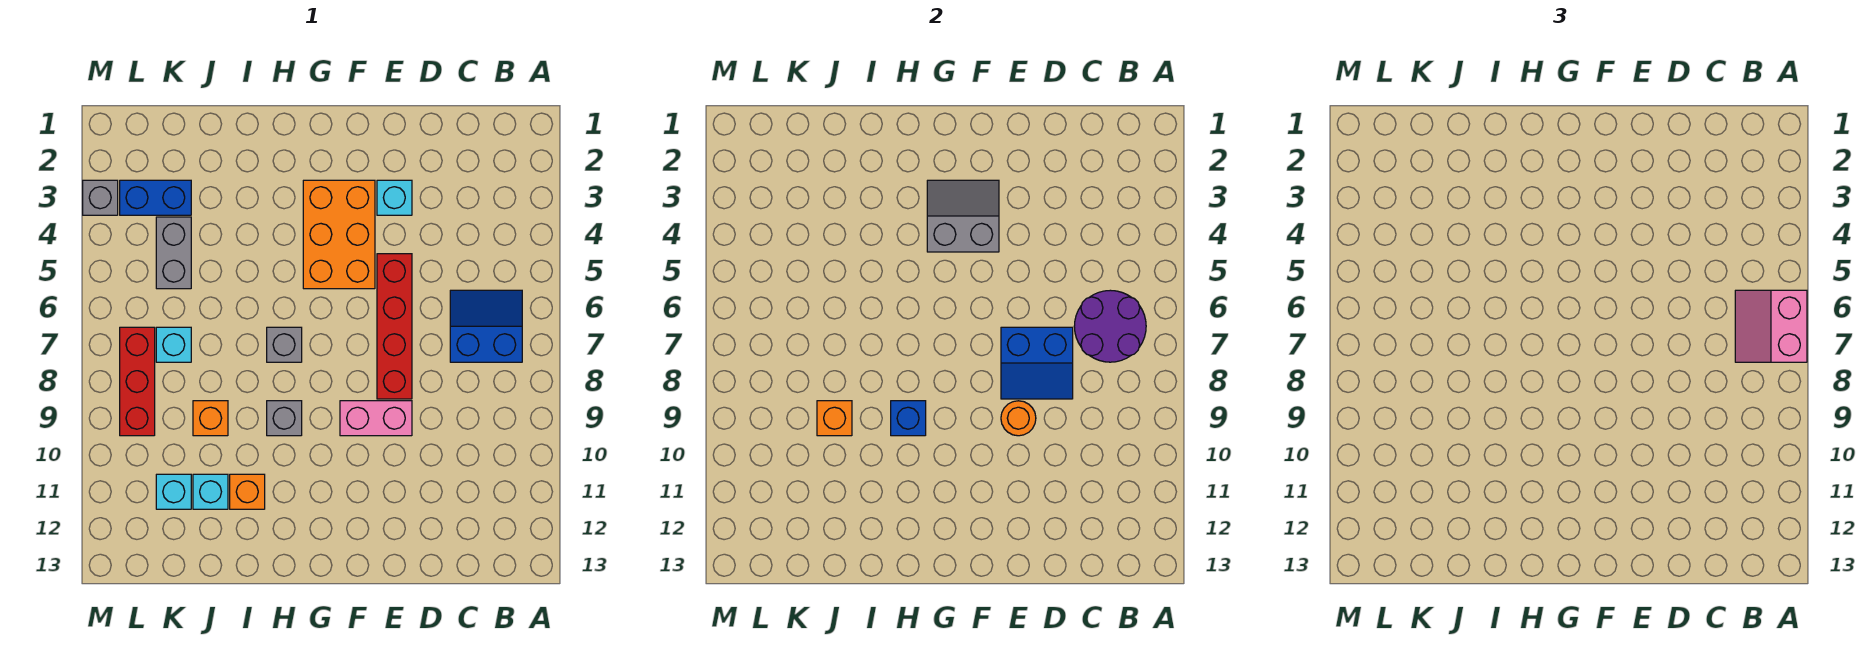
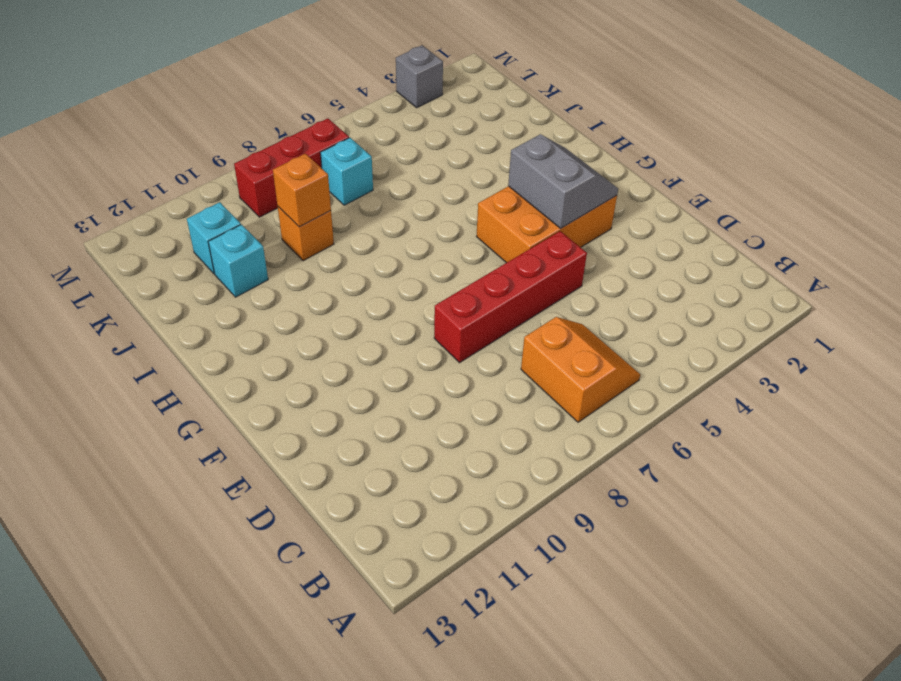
orange 2x2 slope [521,317,640,422] -> blue 2x2 slope [450,290,522,362]
none -> cyan 1x1 brick [377,180,412,215]
none -> pink 1x2 brick [340,401,412,436]
none -> grey 1x1 brick [267,327,302,362]

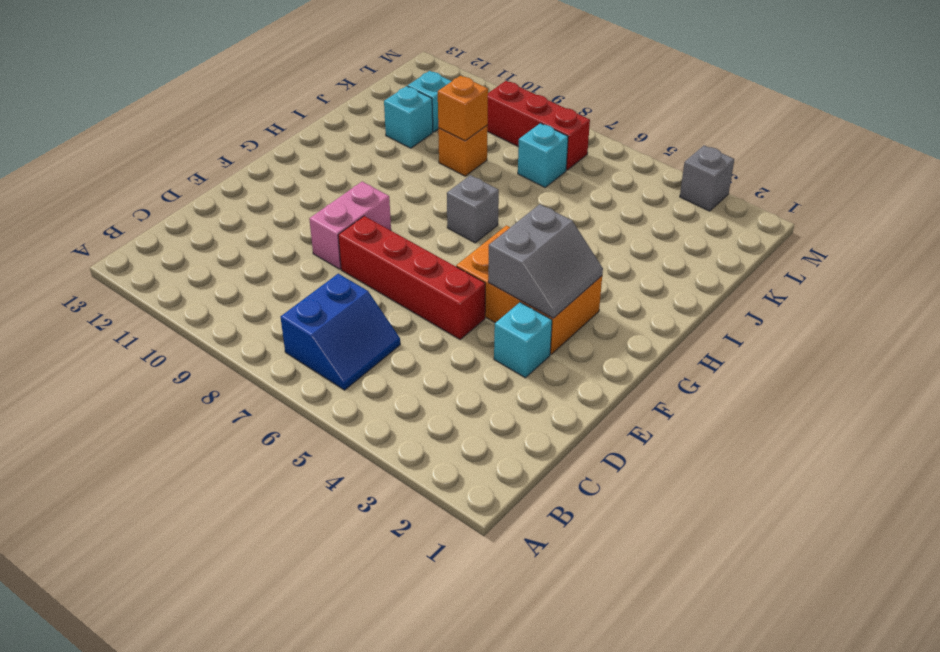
none -> grey 1x1 brick [267,401,302,436]
none -> orange 1x1 brick [230,474,265,509]
none -> blue 1x2 brick [120,180,191,215]

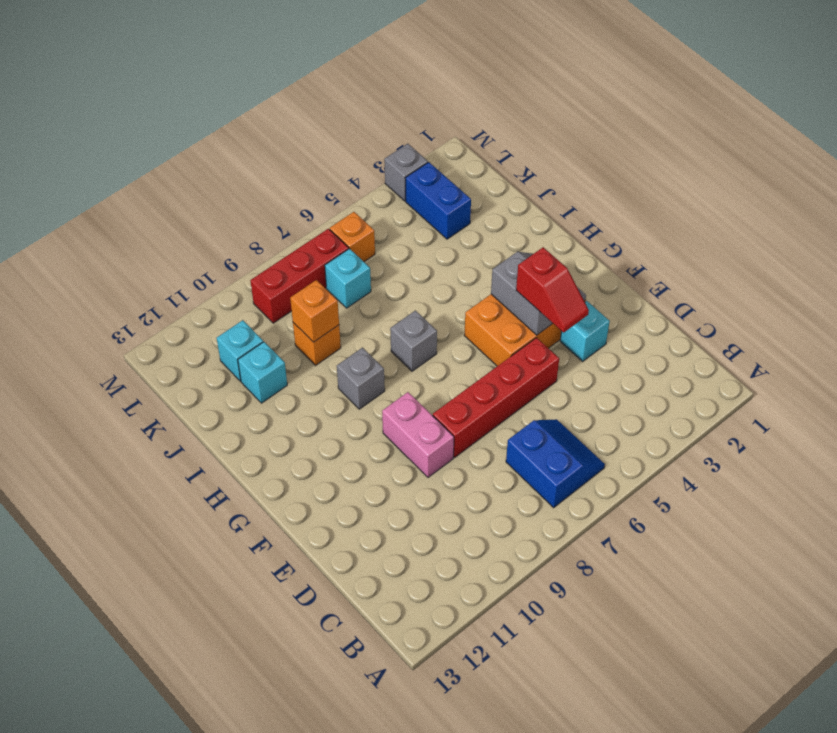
red 1x2 slope [516,247,589,332] -> none
orange 1x1 brick [330,212,375,262] -> orange 1x1 brick moved to [230,474,265,509]
none -> grey 1x2 brick [156,217,191,289]
none -> purple 2x2 round brick [1074,290,1146,362]
none -> blue 2x2 slope [1001,327,1073,399]

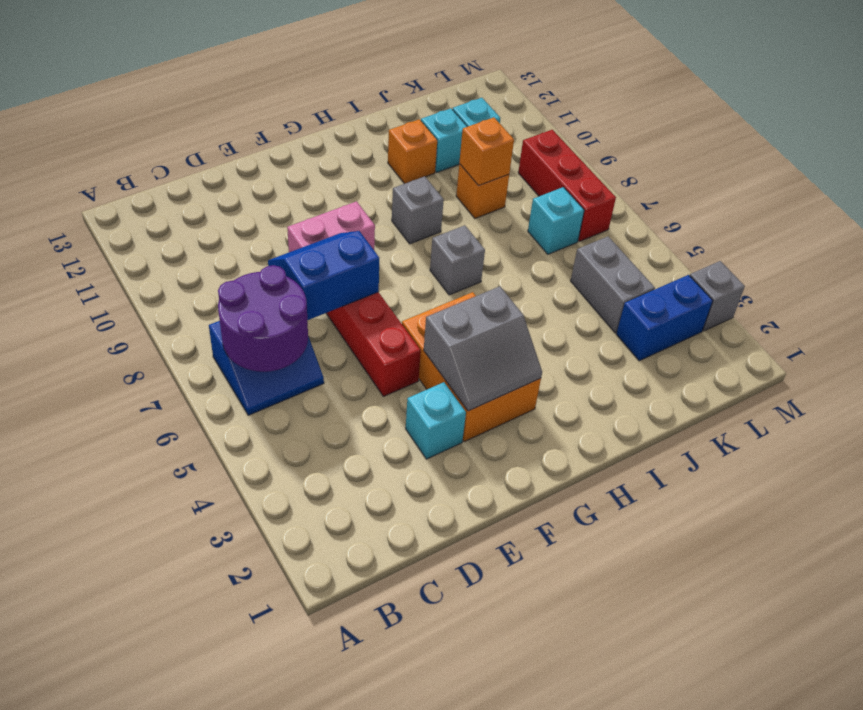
none -> orange 1x1 round brick [1001,401,1036,436]
none -> blue 1x1 brick [891,401,926,436]
none -> pink 2x2 slope [1735,290,1807,362]

